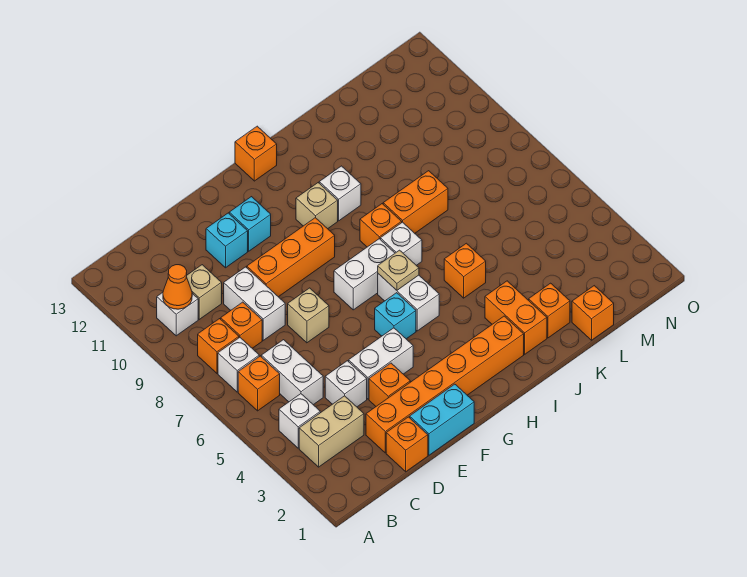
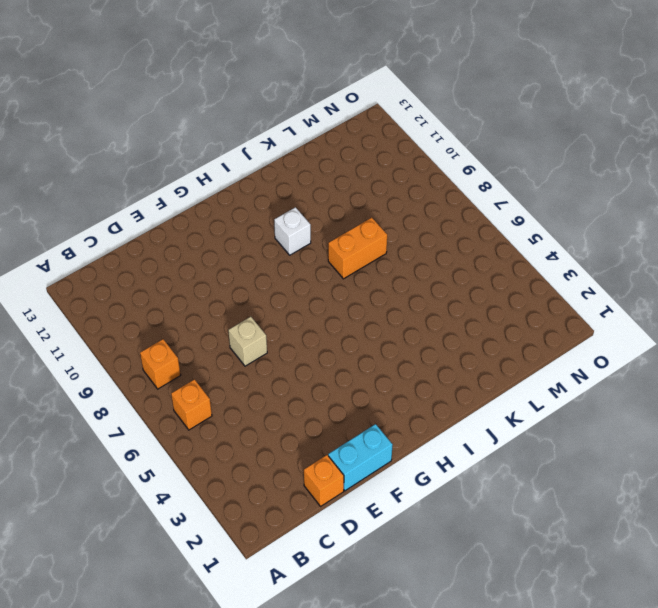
none -> tan 1x2 brick [299,396,364,467]
none -> white 1x1 brick [279,394,320,448]
none -> white 1x1 brick [218,338,259,392]
none -> white 1x1 brick [157,293,198,336]

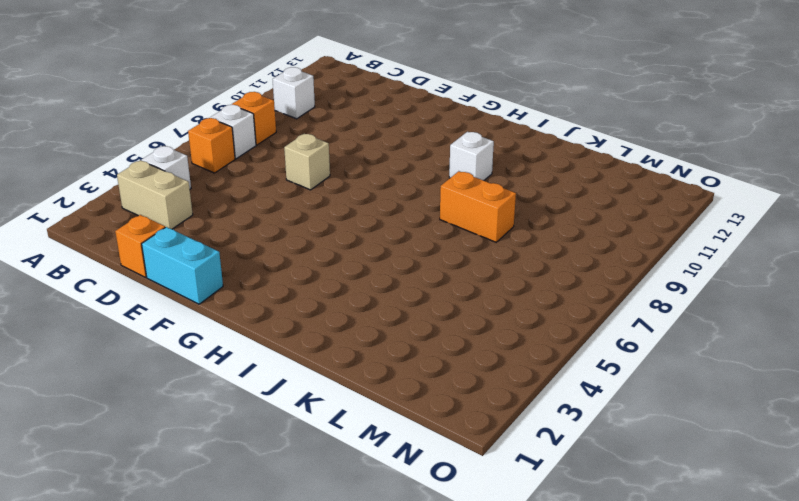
none -> white 1x2 brick [261,340,323,405]
none -> orange 1x1 brick [221,302,262,348]
none -> tan 1x1 brick [186,265,222,319]
none -> orange 1x6 brick [366,316,524,453]

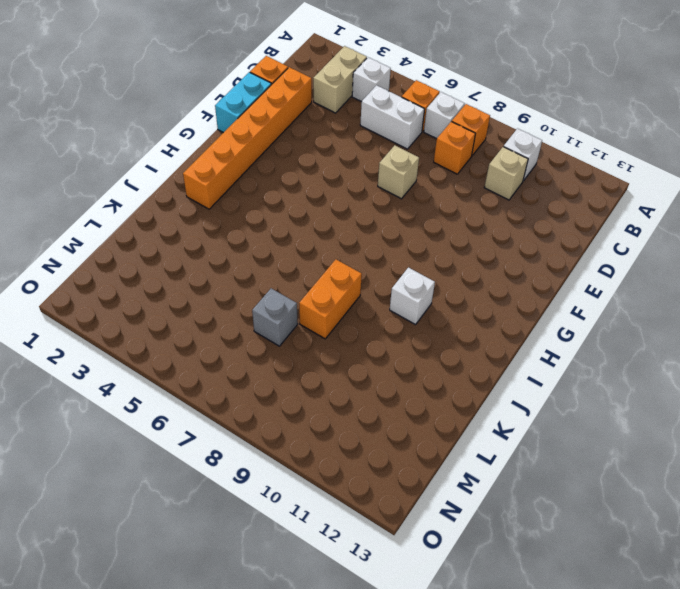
grey 1x1 brick [252,288,298,346] -> none
none -> white 1x1 brick [325,361,367,407]
none -> white 1x2 brick [224,267,285,340]
none -> orange 1x1 brick [369,363,410,406]
none -> white 1x2 brick [349,328,413,399]

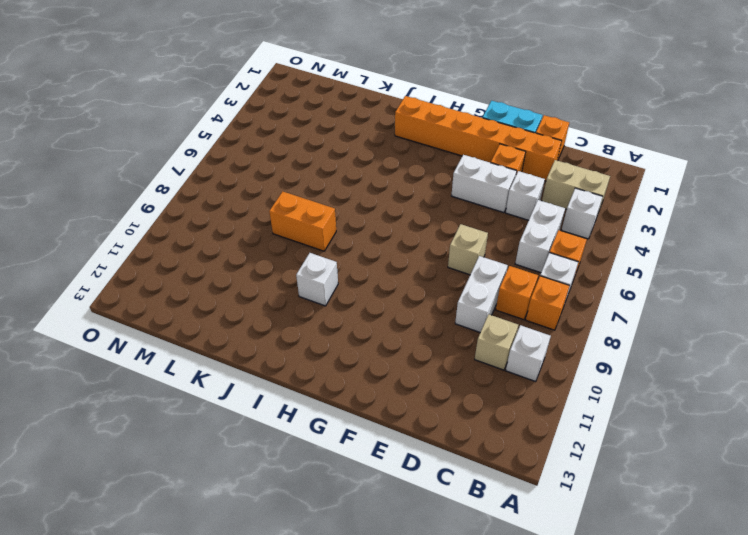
none -> orange 1x3 brick [247,218,335,297]
none -> cyan 1x1 brick [206,213,248,268]
none -> cyan 1x1 brick [229,197,271,251]
none -> cyan 1x1 brick [375,293,416,339]

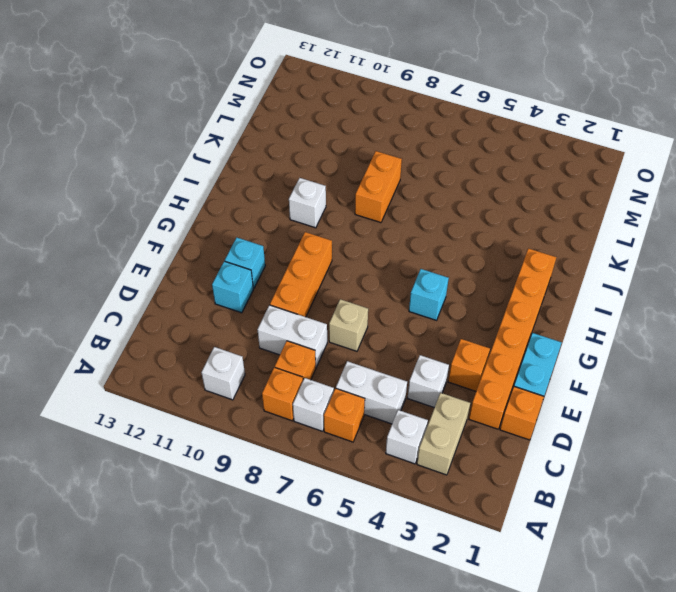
none -> tan 1x1 brick [186,265,222,319]
none -> white 1x2 brick [349,328,413,399]
none -> white 1x2 brick [334,239,395,310]
none -> white 1x2 brick [378,274,439,331]

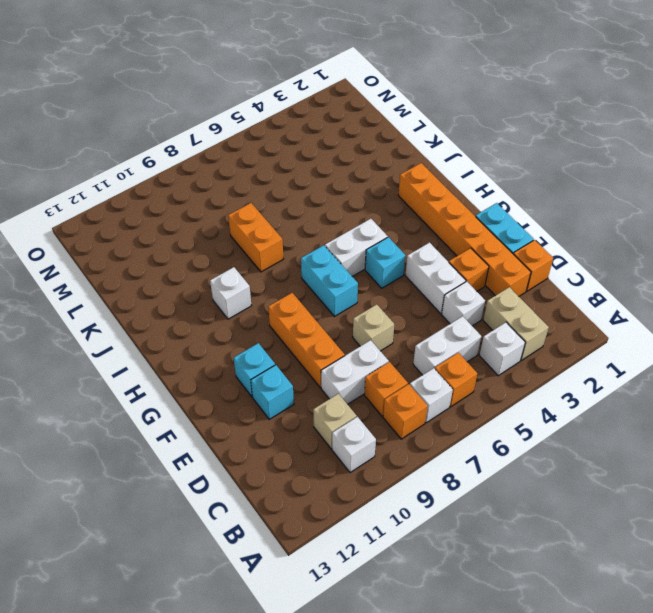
cyan 1x2 brick [301,245,358,316] -> white 1x2 brick [334,239,395,310]
none -> tan 1x1 brick [296,183,338,229]
none -> orange 1x1 brick [235,126,277,181]
none -> white 1x1 brick [380,222,422,265]
none -> orange 1x1 brick [360,204,402,247]

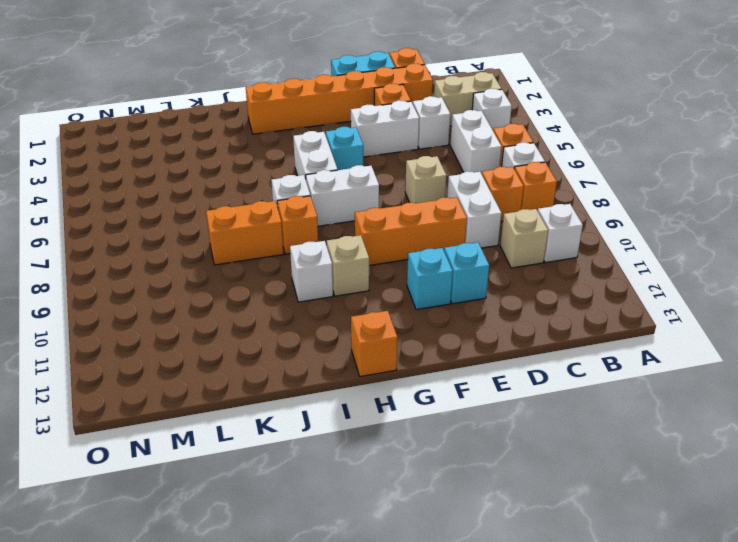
none -> orange 1x2 brick [485,281,547,354]
none -> orange 1x1 brick [444,243,486,298]
none -> orange 1x1 brick [529,283,570,338]
none -> orange 1x1 brick [572,286,614,340]

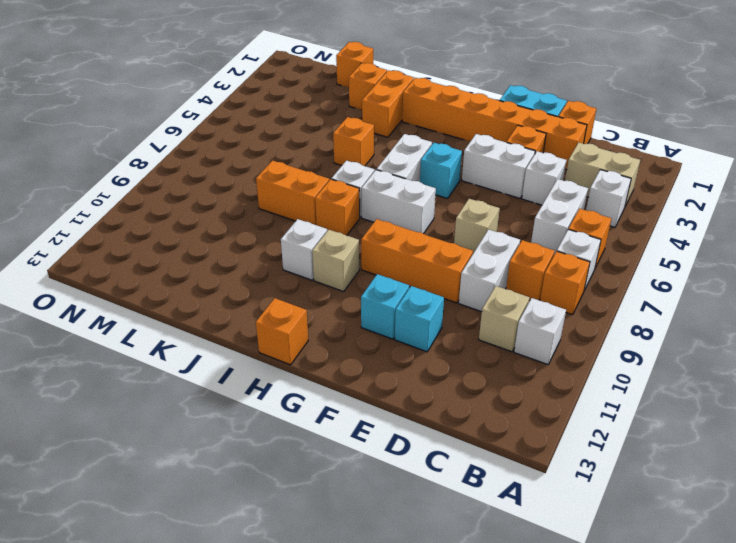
none -> orange 1x1 cone [163,265,192,309]
none -> tan 1x1 plate [378,250,419,290]

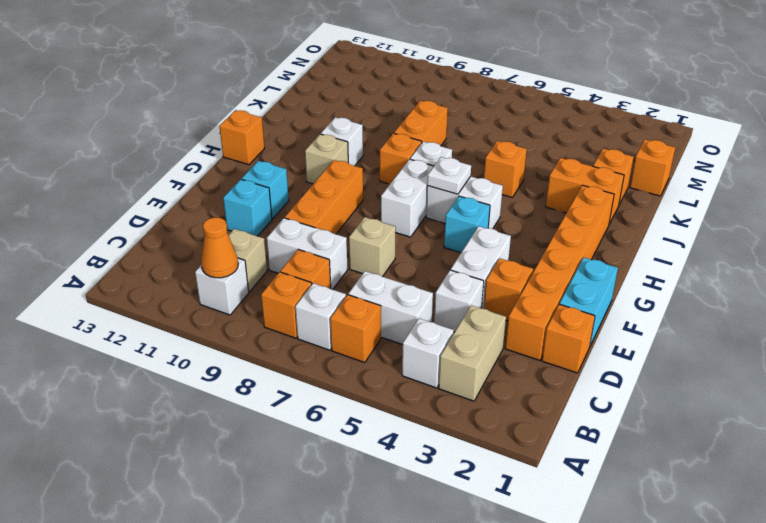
white 1x1 plate [427,157,471,194] -> tan 1x1 plate [378,250,419,290]

